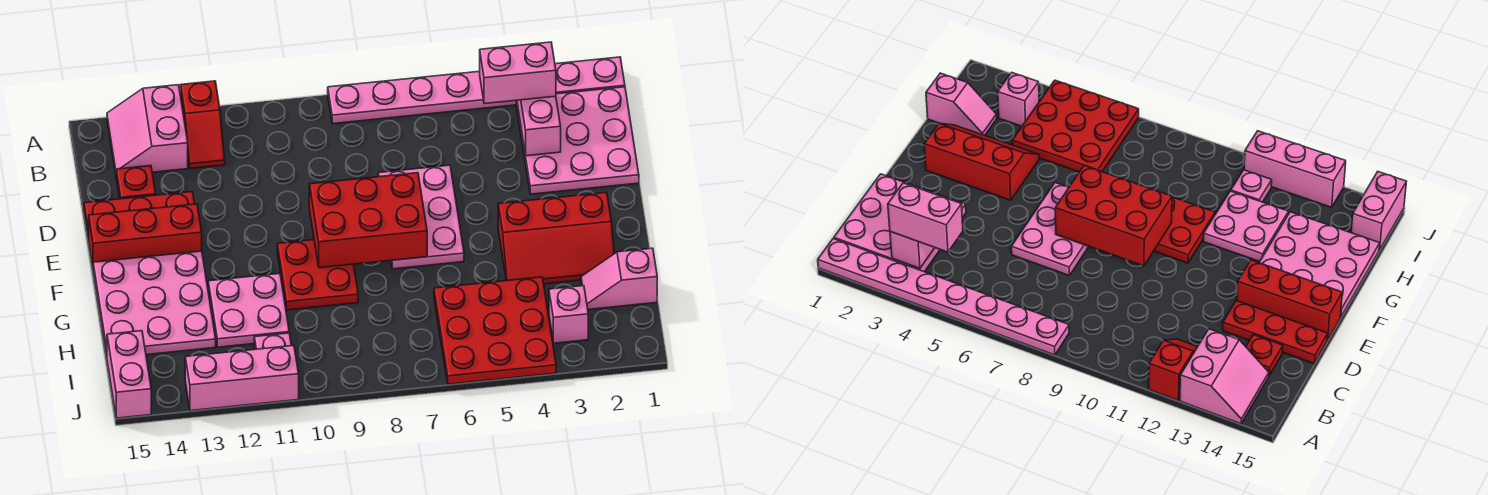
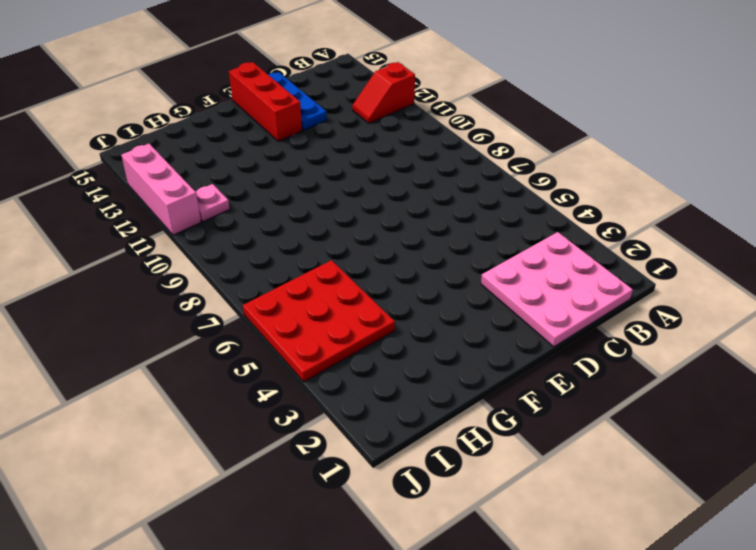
blue 1x3 plate [268,72,327,130] -> red 1x3 plate [84,192,195,239]
none -> pink 1x8 plate [328,57,625,124]
none -> pink 2x2 slope [107,85,188,173]
none -> red 1x1 plate [116,166,156,199]

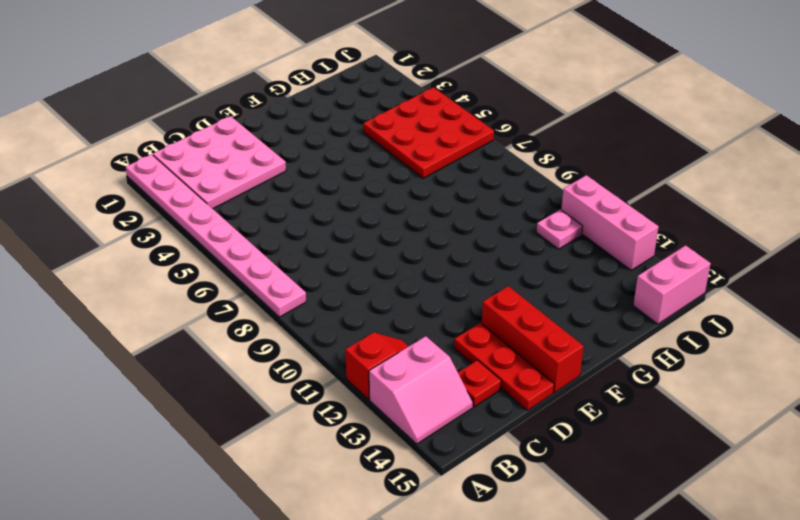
none -> pink 2x3 plate [378,165,464,269]
none -> red 2x3 slope [498,192,614,284]
none -> red 2x2 plate [277,240,358,310]

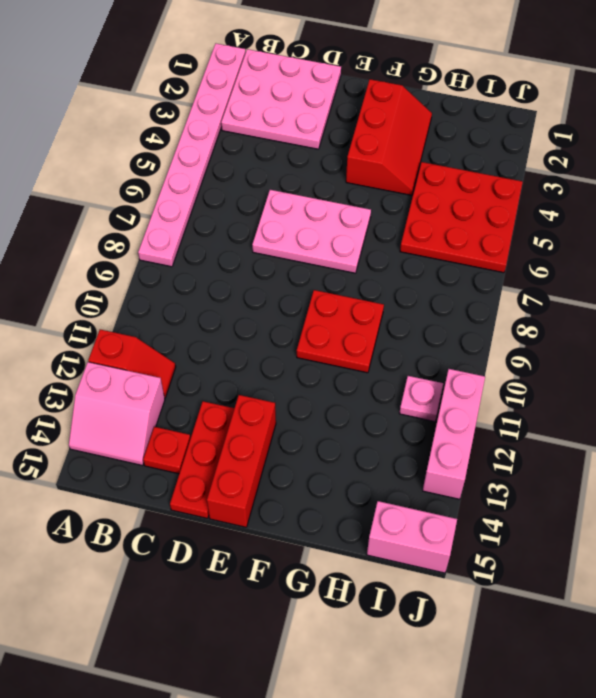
none -> pink 3x3 plate [93,251,216,356]
none -> pink 2x2 plate [208,274,289,347]
none -> pink 1x2 slope [581,248,657,310]

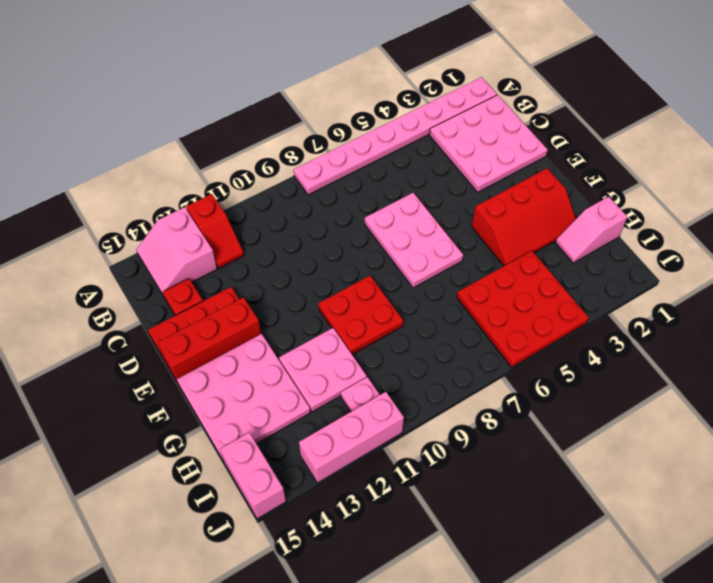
none -> pink 1x1 brick [549,286,588,343]
none -> pink 1x2 brick [517,96,561,156]
none -> red 2x3 brick [309,173,427,268]

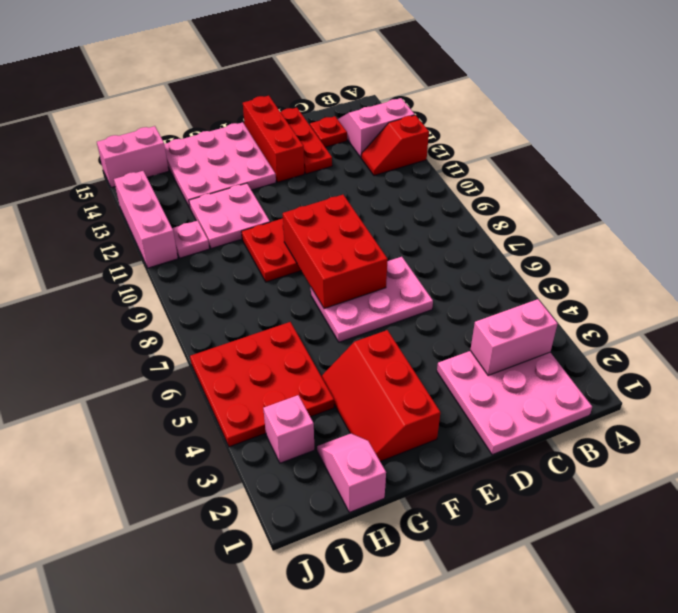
none -> pink 1x8 plate [328,57,625,124]
none -> pink 1x2 brick [480,42,556,104]

